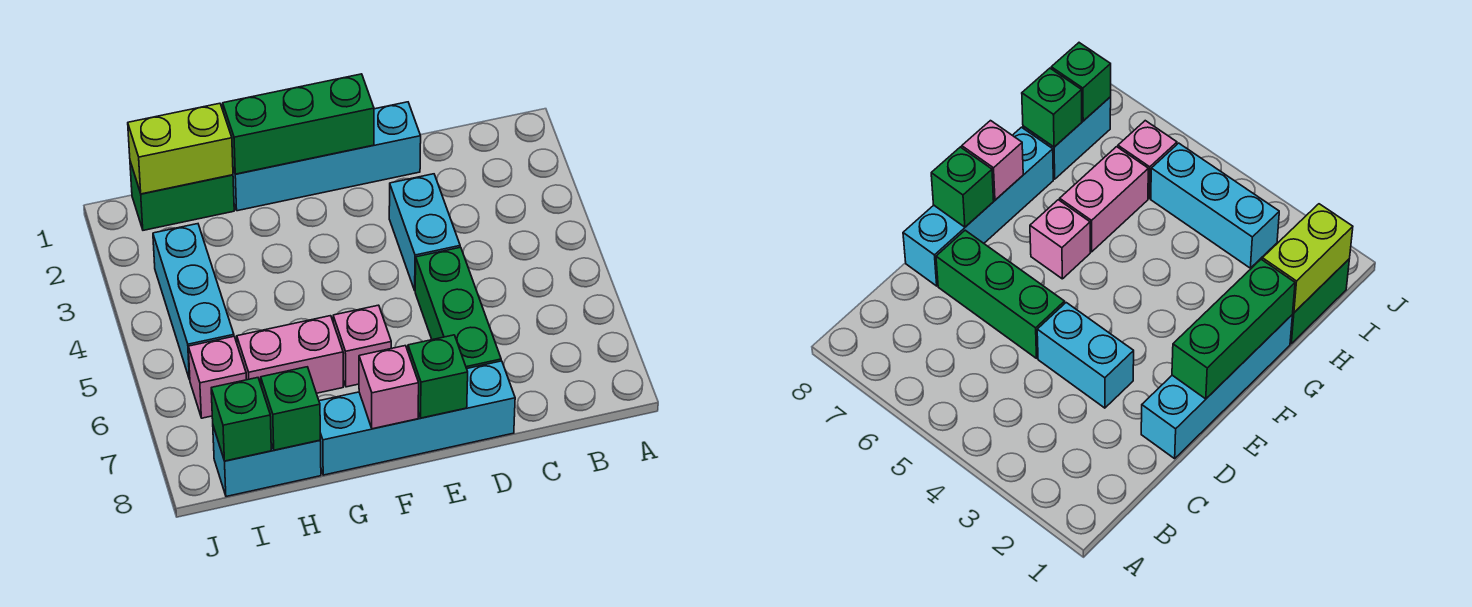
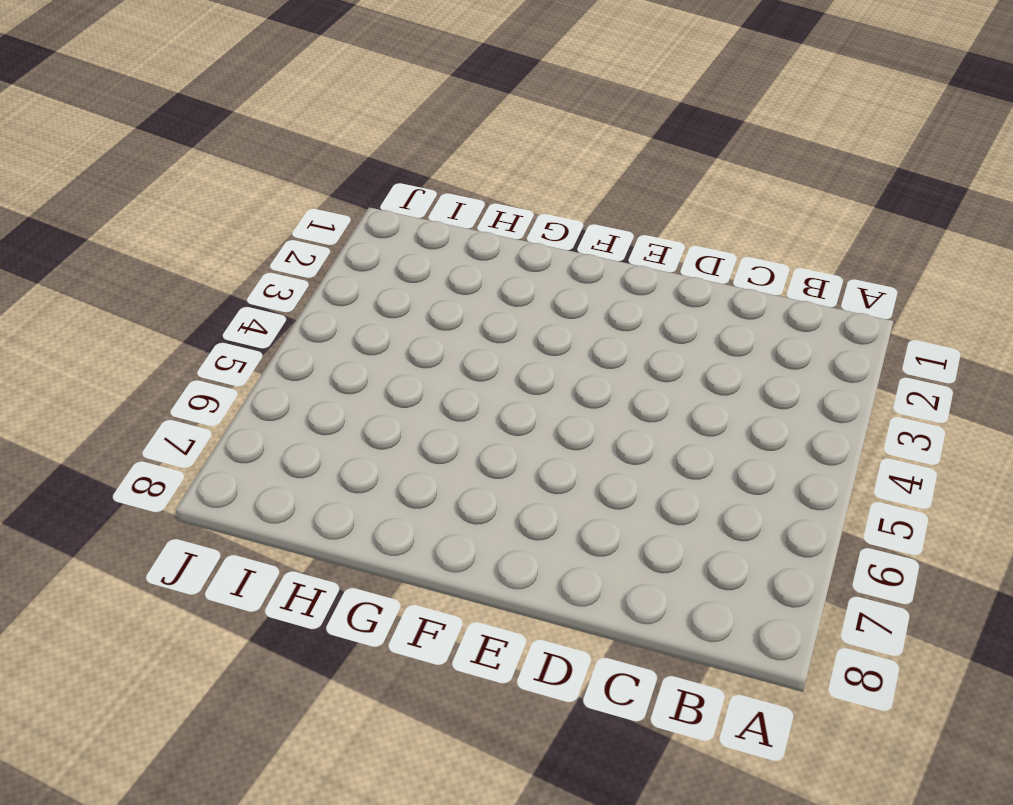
none -> cyan 1x4 brick [233,102,421,211]
none -> cyan 1x2 brick [389,174,460,290]
none -> green 1x3 brick [415,247,501,369]

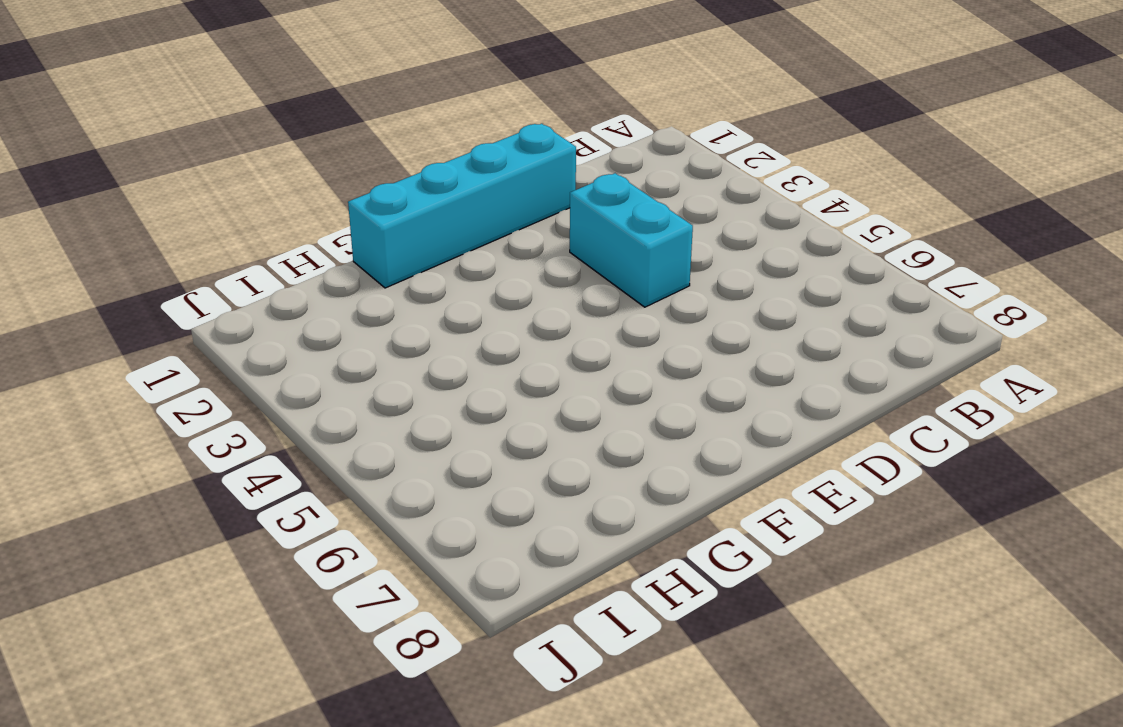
none -> green 1x3 brick [415,247,501,369]
none -> cyan 1x4 brick [319,361,515,475]
none -> pink 1x1 brick [333,305,391,387]

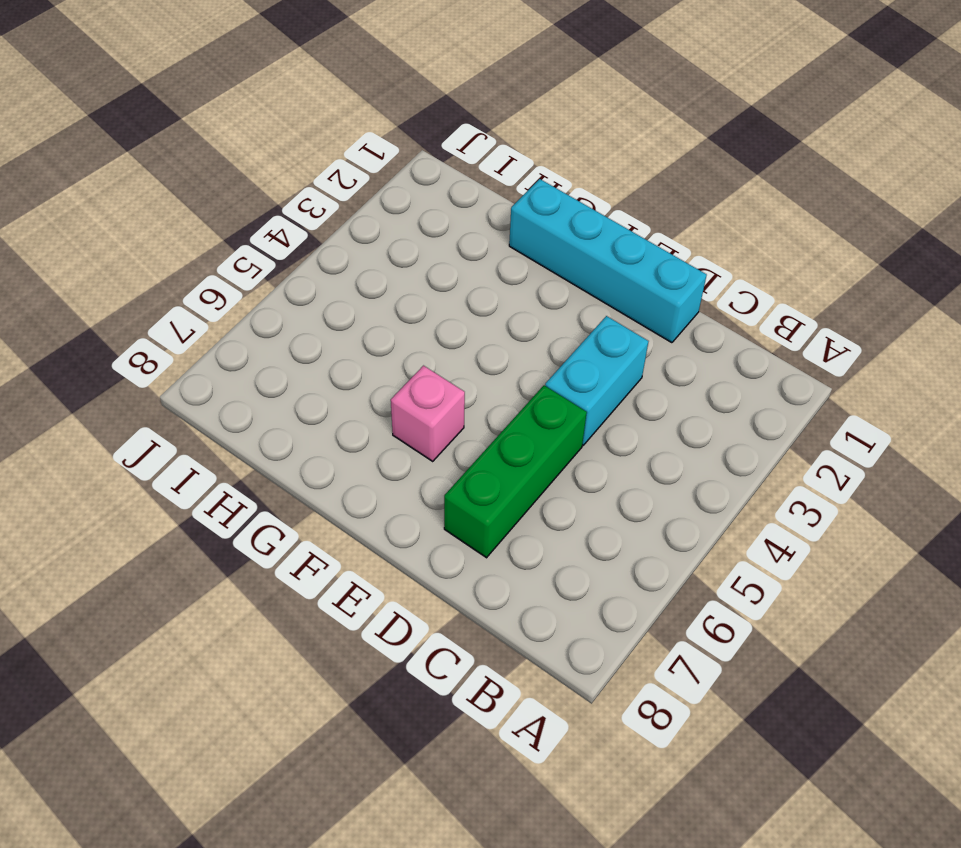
none -> cyan 1x4 brick [319,361,515,475]
none -> pink 1x2 brick [237,316,343,393]
none -> green 1x2 brick [130,162,234,230]

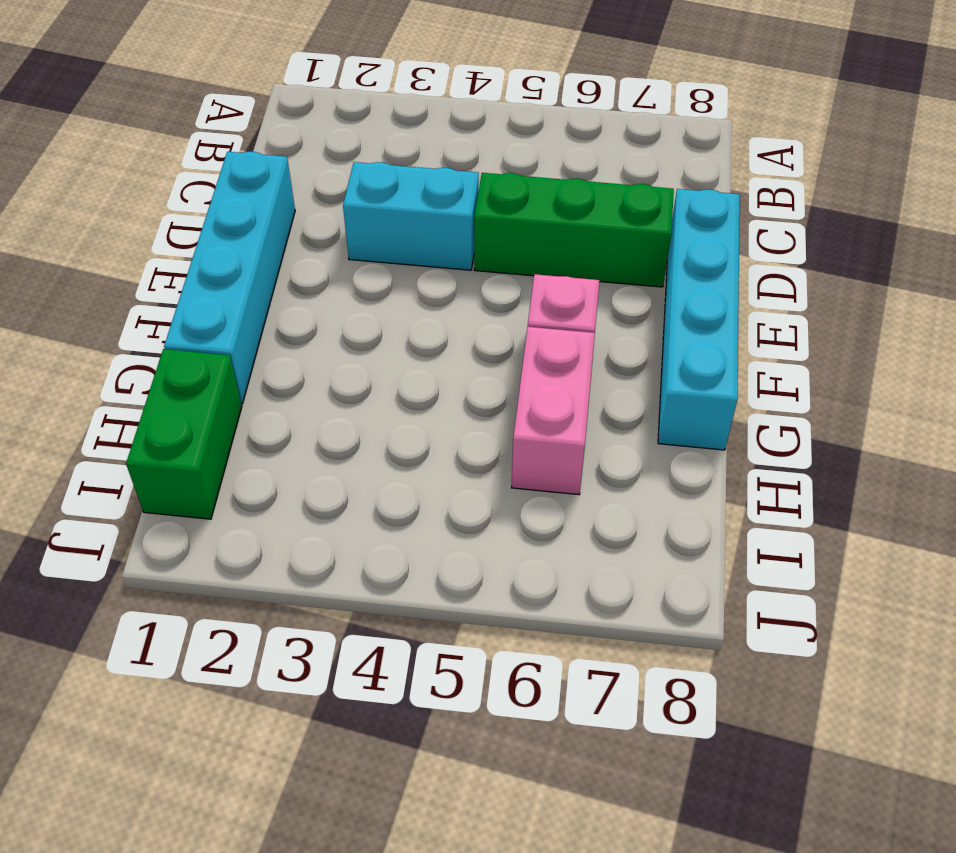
none -> cyan 1x2 brick [213,426,321,497]
none -> cyan 1x3 brick [153,224,234,380]
none -> pink 1x1 brick [188,336,246,418]

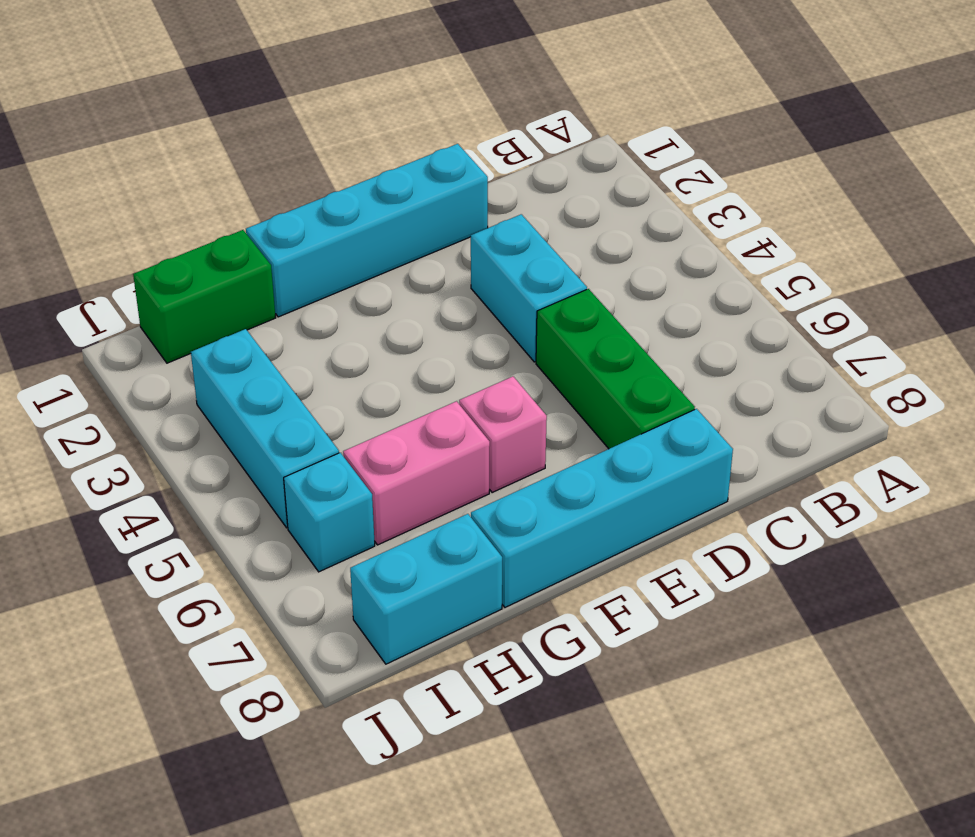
cyan 1x1 brick [284,453,375,572] -> pink 1x1 brick [188,336,246,418]
none -> green 1x3 brick [223,74,374,174]
none -> green 1x1 brick [408,335,468,418]
none -> pink 1x1 brick [359,346,419,429]

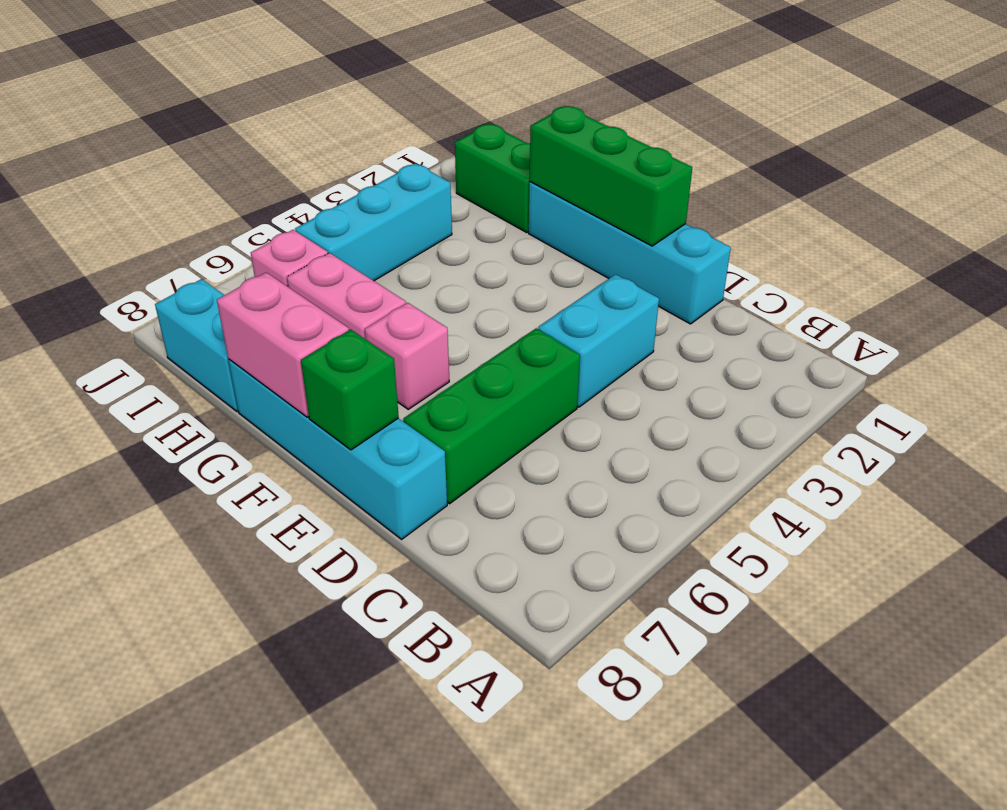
pink 1x2 brick [217,273,349,417] -> pink 1x1 brick [359,346,419,429]
none -> lime 1x2 brick [128,103,233,194]
none -> green 1x1 brick [261,367,320,450]
none -> green 1x1 brick [211,378,271,461]

